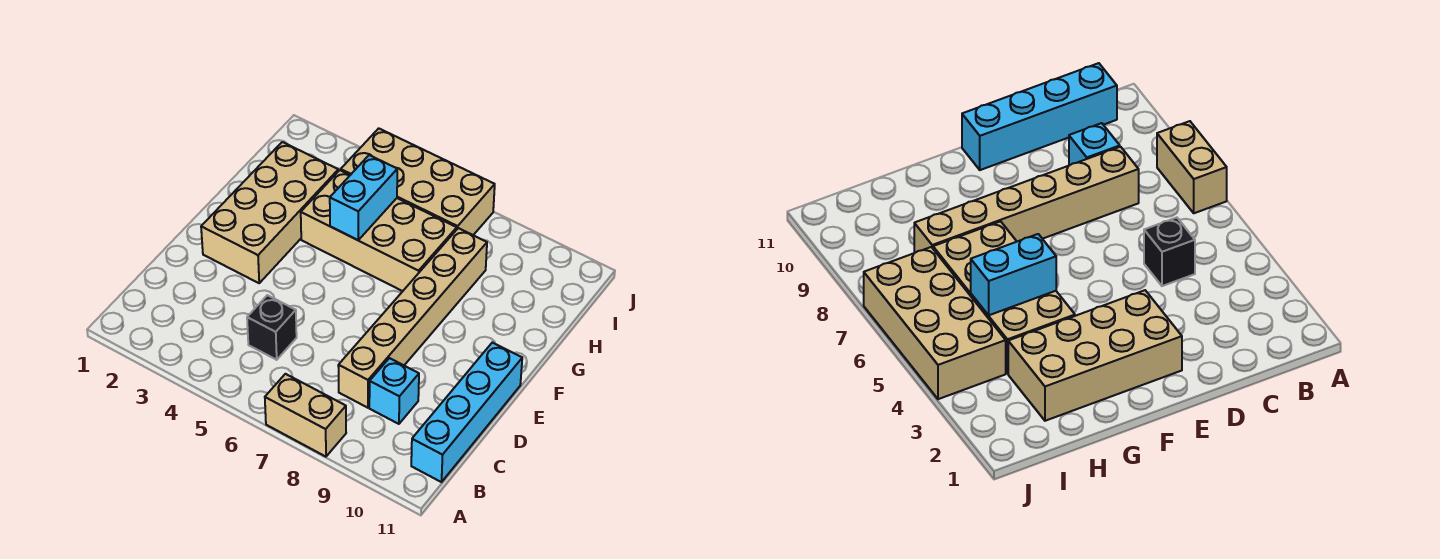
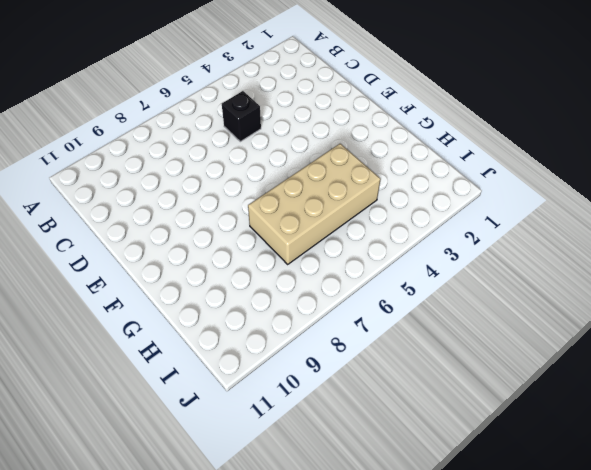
none -> tan 1x2 brick [265,374,346,457]
none -> cyan 1x4 brick [411,342,522,482]

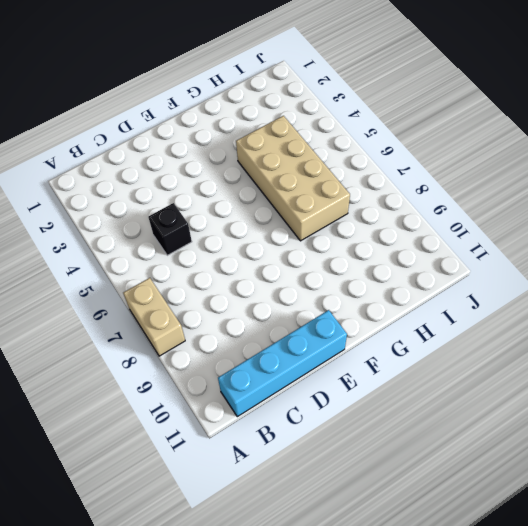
none -> tan 1x6 brick [338,228,487,408]
none -> cyan 1x1 brick [369,358,419,424]

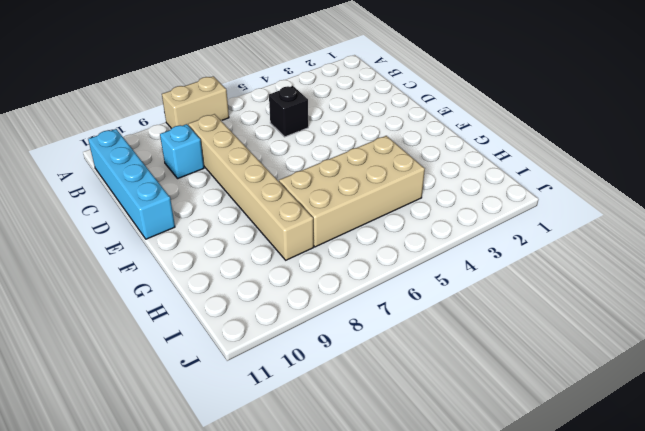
none -> tan 2x4 brick [201,142,338,283]
none -> tan 2x4 brick [341,128,495,235]

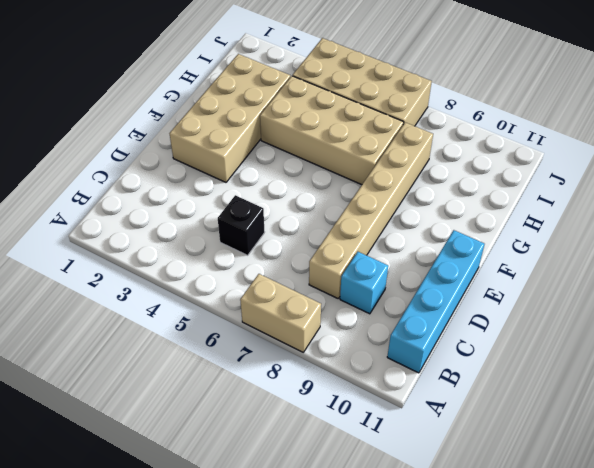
none -> cyan 1x2 brick [330,155,397,240]

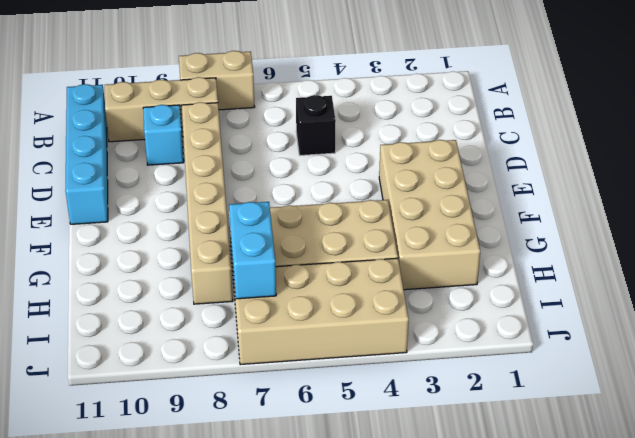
tan 1x3 brick [105,77,218,142] -> none
cyan 1x2 brick [229,202,276,299] -> cyan 1x2 brick moved to [330,155,397,240]

